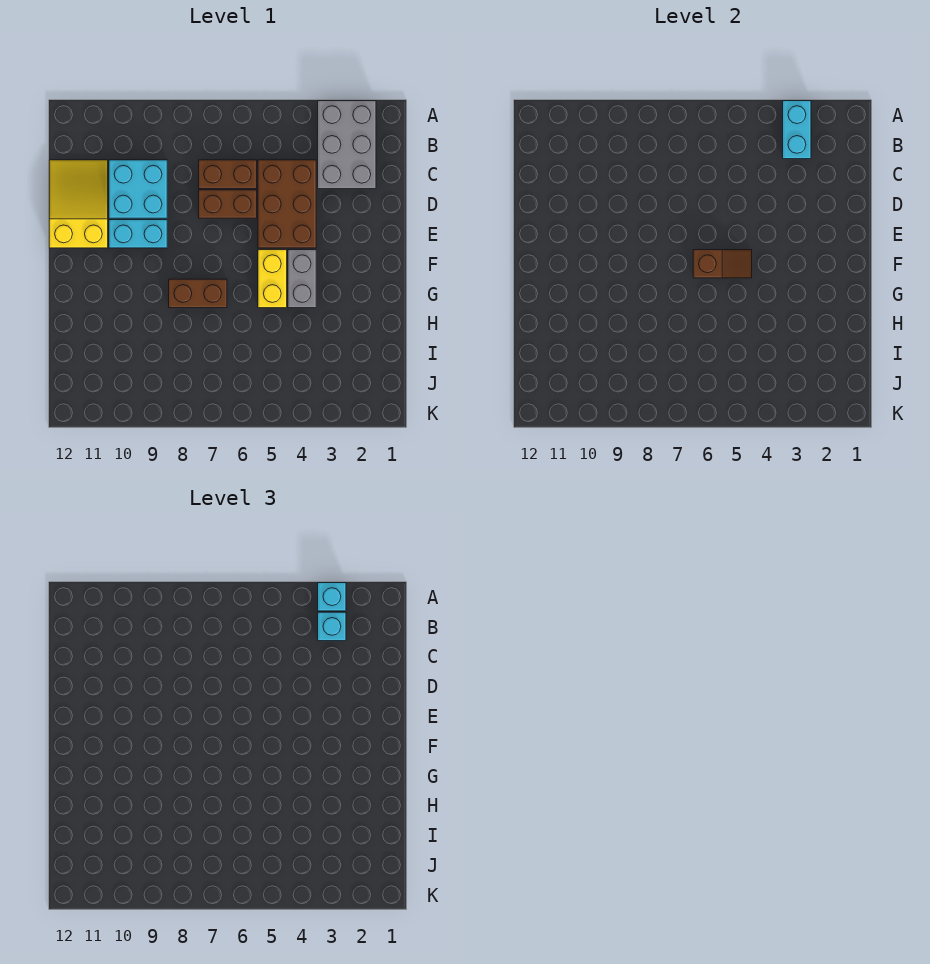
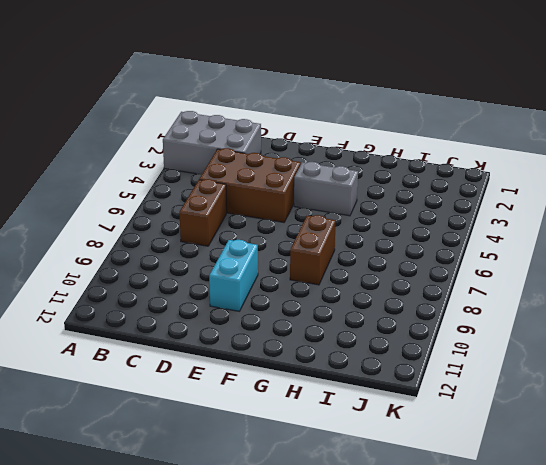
none -> cyan 2x2 brick [109,160,167,218]
none -> yellow 2x3 slope [49,160,108,248]
none -> brown 1x2 brick [199,190,257,218]

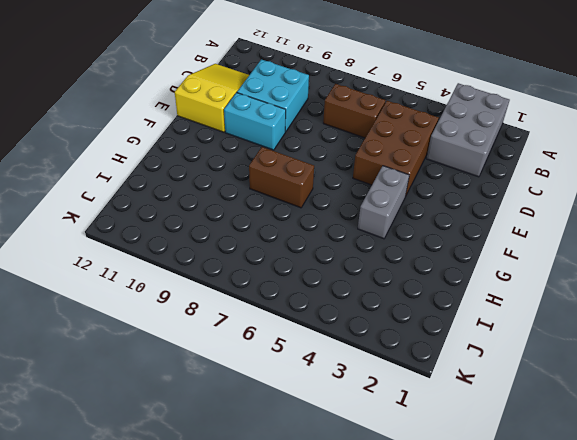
none -> brown 1x2 brick [199,190,257,218]
none -> yellow 1x2 brick [258,250,287,308]
none -> cyan 1x2 brick [783,101,811,159]

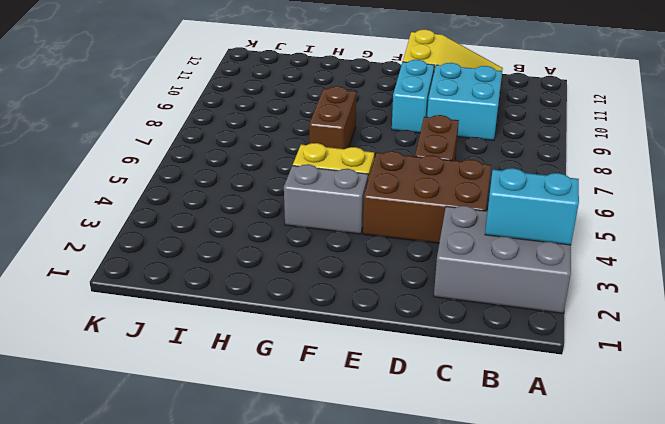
none -> brown 1x2 brick [199,160,257,189]
none -> brown 1x2 slope [693,250,752,278]
none -> cyan 1x1 brick [318,583,346,611]

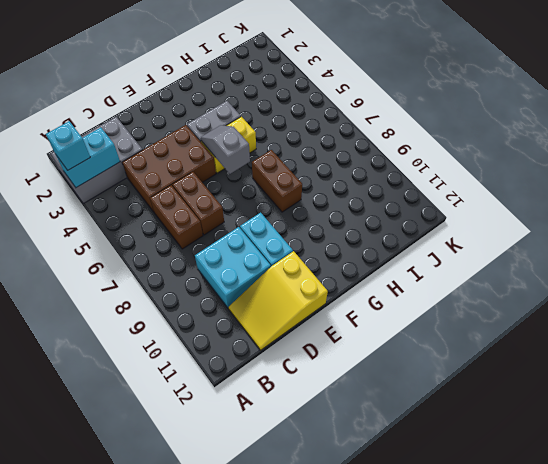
grey 1x2 slope [201,125,250,174] -> brown 1x2 slope [693,250,752,278]
none -> cyan 1x1 brick [318,612,346,641]

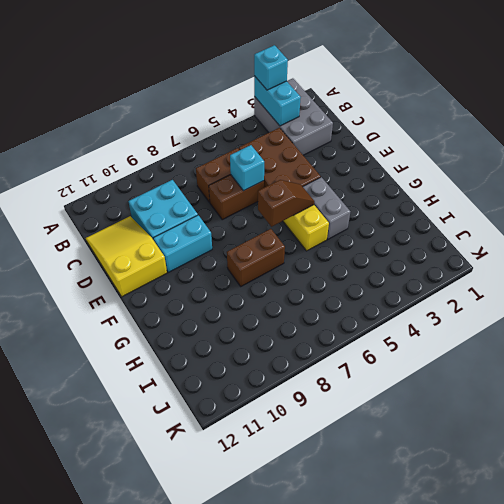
cyan 1x1 brick [230,145,264,191] -> cyan 1x1 brick moved to [318,612,346,641]

